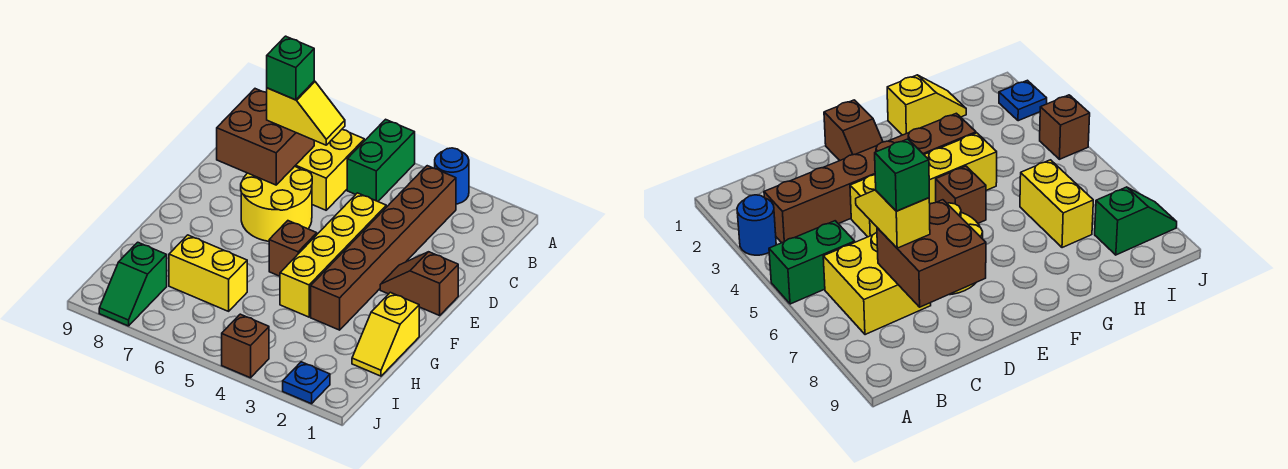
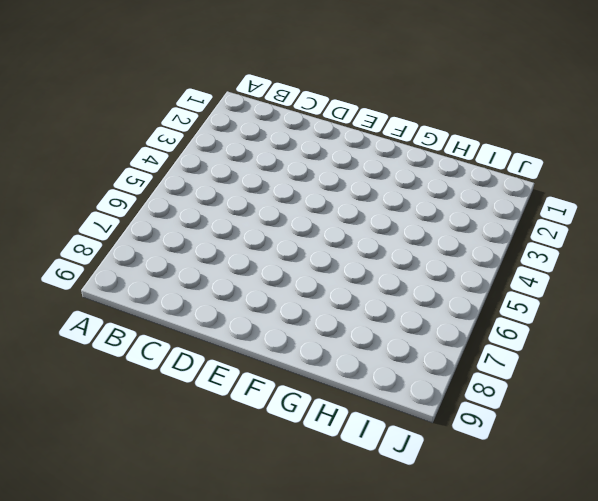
none -> blue 1x1 round brick [435,148,469,204]
none -> green 1x2 brick [347,119,415,201]
none -> brown 1x6 brick [311,166,456,330]

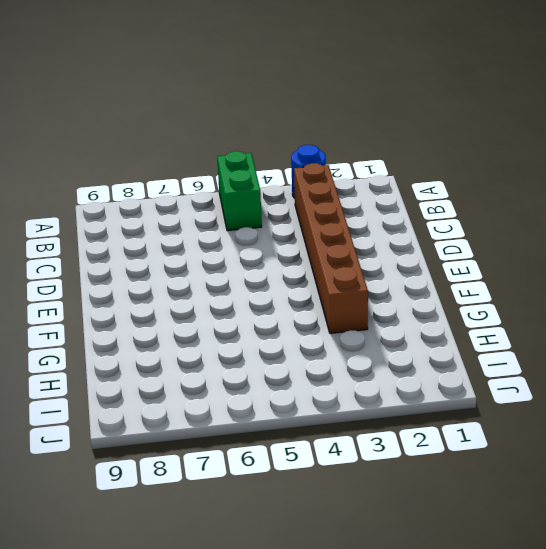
none -> yellow 2x2 brick [295,130,364,210]
none -> yellow 1x4 brick [280,193,386,317]
none -> yellow 2x2 round brick [241,166,312,241]

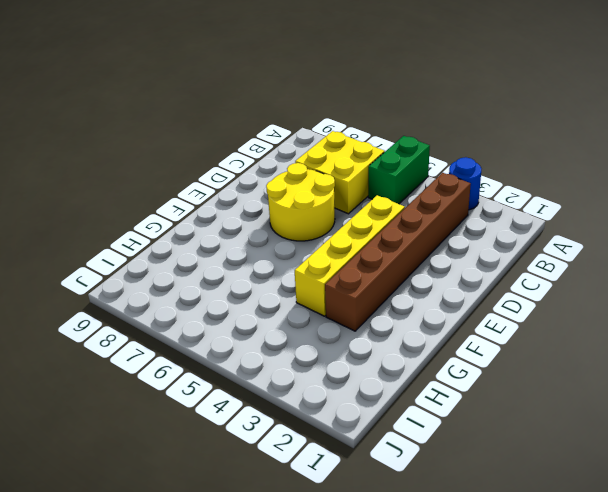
none -> brown 1x2 slope [380,252,458,315]
none -> brown 1x1 brick [269,221,317,276]
none -> yellow 1x2 slope [352,292,419,376]

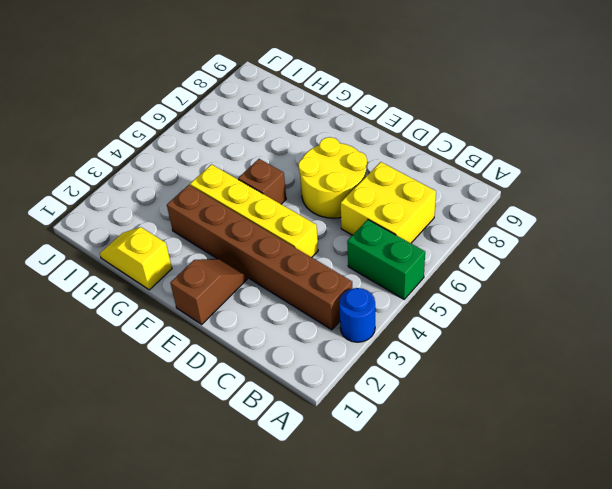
none -> yellow 1x2 brick [169,235,247,311]
none -> green 1x2 slope [99,242,167,326]
none -> blue 1x1 plate [283,362,330,404]

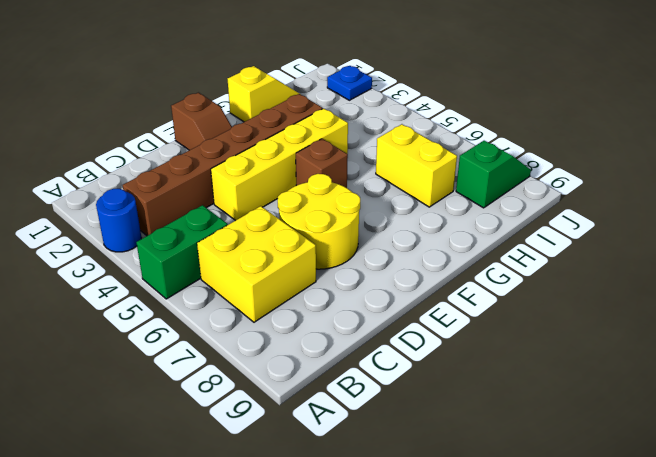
none -> brown 1x1 brick [222,314,269,378]
none -> brown 2x2 brick [217,89,314,185]
none -> yellow 1x2 slope [267,81,345,145]

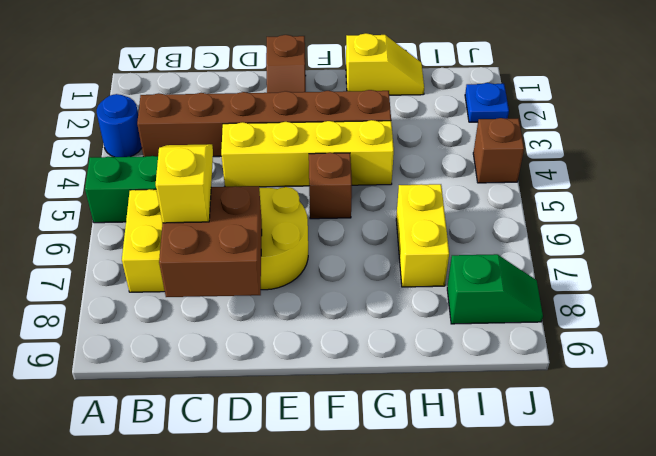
none -> green 1x1 brick [267,36,314,100]

